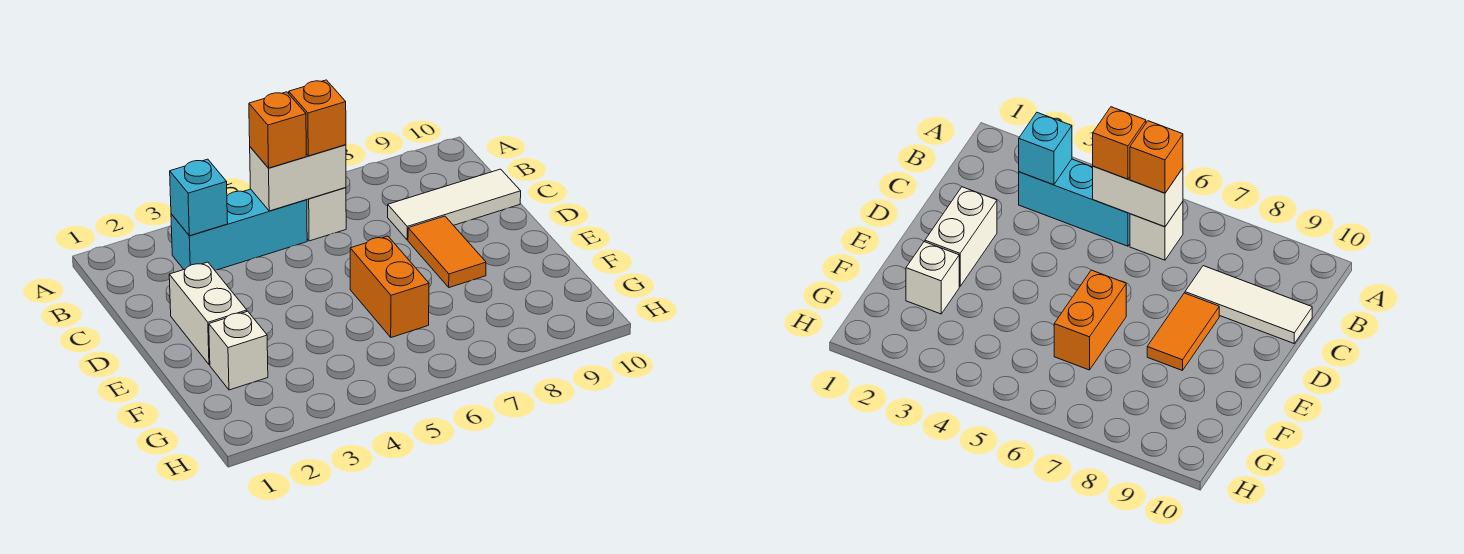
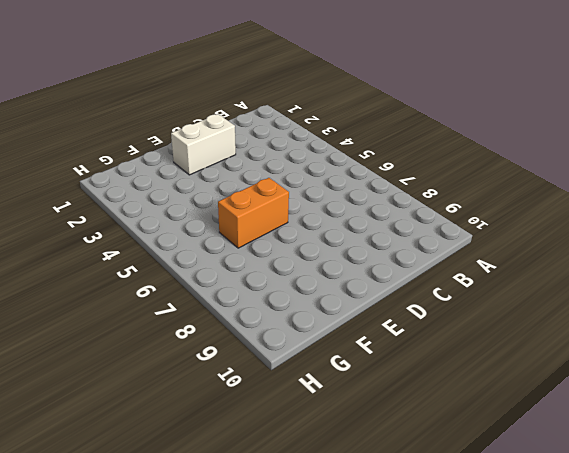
none -> cyan 1x3 brick [171,189,307,270]
none -> white 1x1 brick [307,188,346,241]

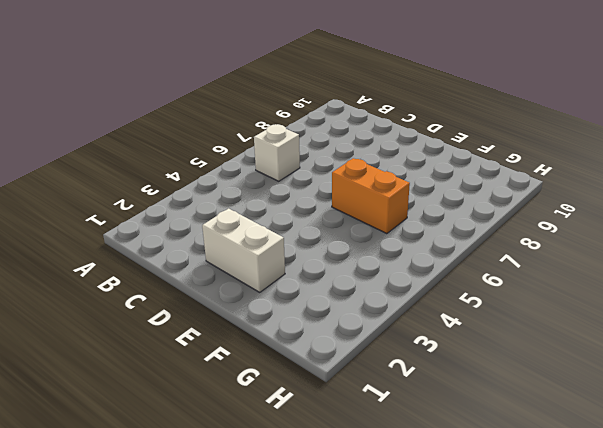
none -> cyan 1x3 brick [171,189,307,270]
none -> white 1x3 tile [388,169,521,240]

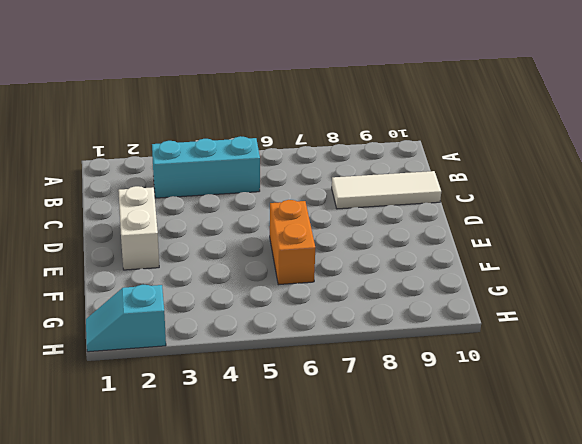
cyan 1x2 slope [86,285,166,352] -> none
none -> white 1x1 brick [307,188,346,241]
none -> orange 1x2 tile [408,216,486,288]

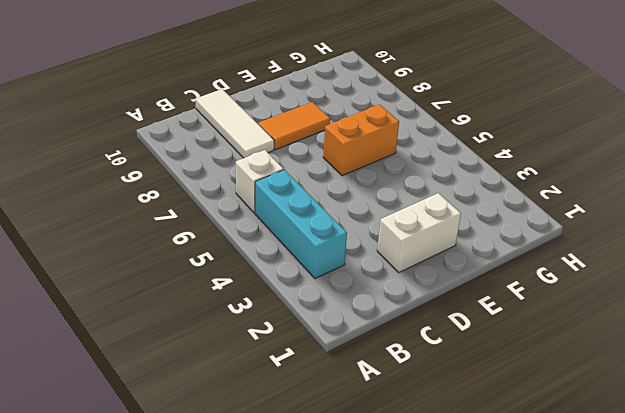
none -> white 1x1 brick [209,311,268,390]
none -> cyan 1x1 brick [170,159,228,236]

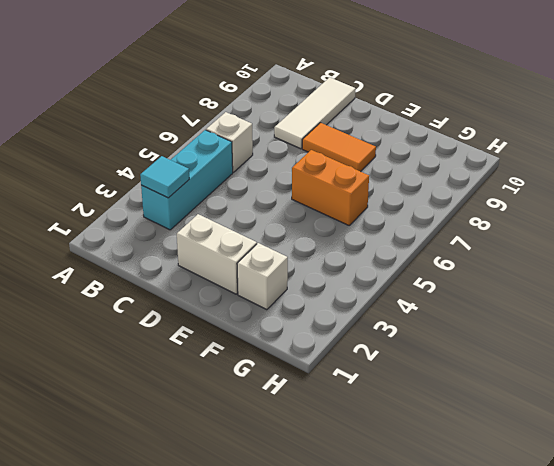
cyan 1x1 tile [140,156,189,198] -> cyan 1x1 brick [170,159,228,236]
none -> white 1x2 brick [250,145,346,211]
none -> orange 1x1 brick [249,92,306,168]

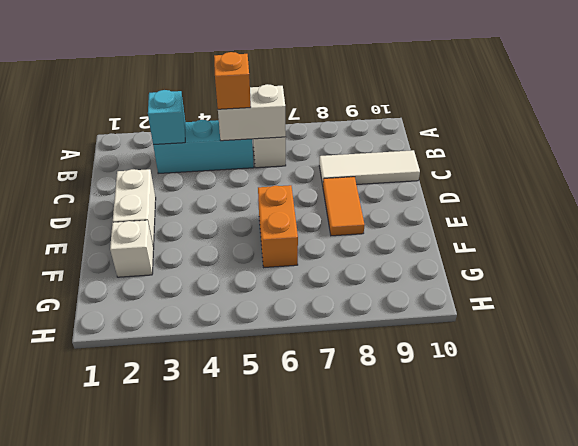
none -> orange 1x1 brick [289,80,346,156]

